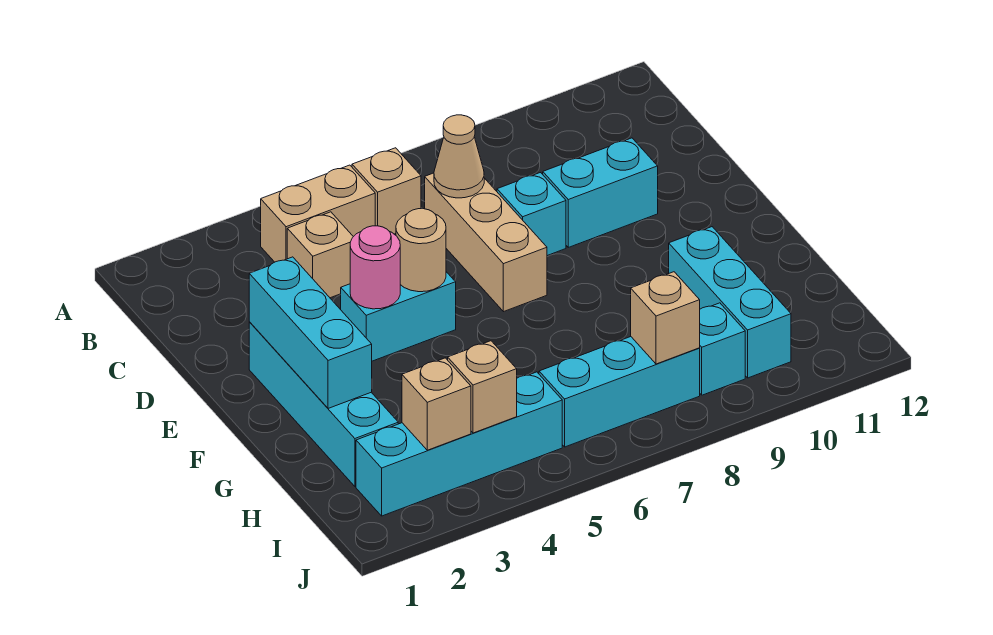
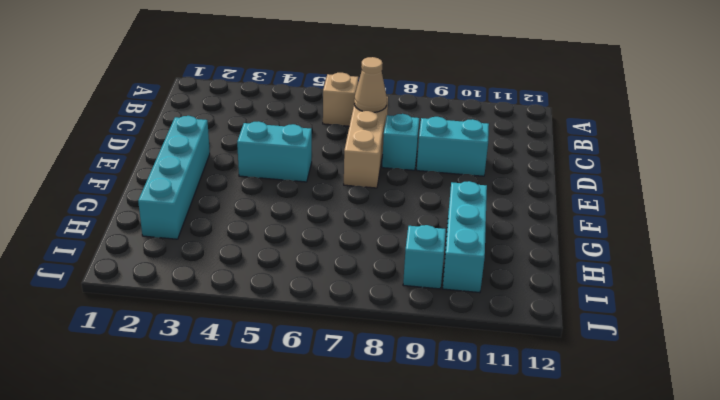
none -> tan 1x2 brick [261,165,375,262]
none -> tan 1x1 brick [287,212,353,298]
none -> cyan 1x4 brick [356,372,562,516]

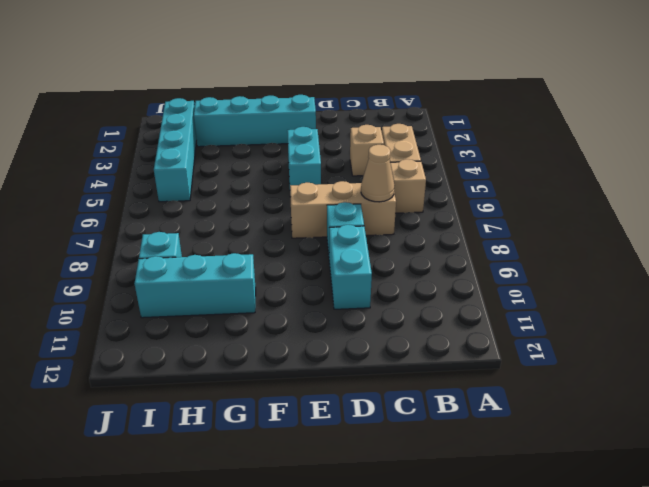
none -> cyan 1x3 brick [539,337,700,447]
none -> cyan 1x3 brick [249,257,372,408]
none -> pink 1x1 round brick [350,226,400,309]

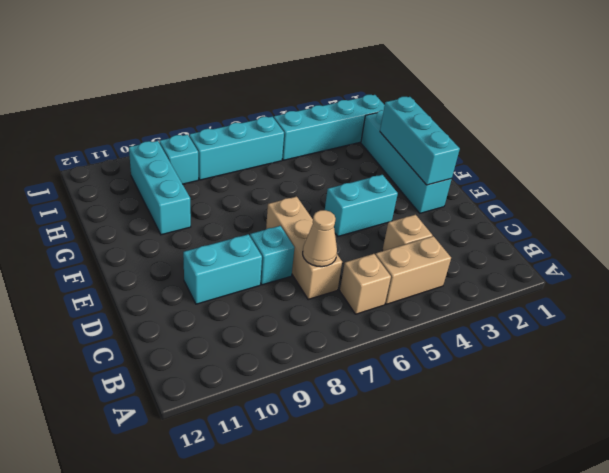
none -> pink 1x1 round brick [350,226,400,309]
none -> tan 1x1 round brick [396,209,446,292]
none -> tan 1x1 brick [402,358,471,450]

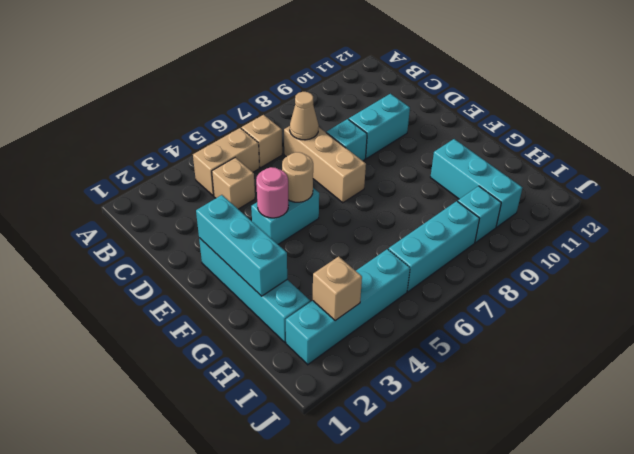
none -> tan 1x1 brick [448,341,517,433]
none -> tan 1x1 brick [631,272,700,364]

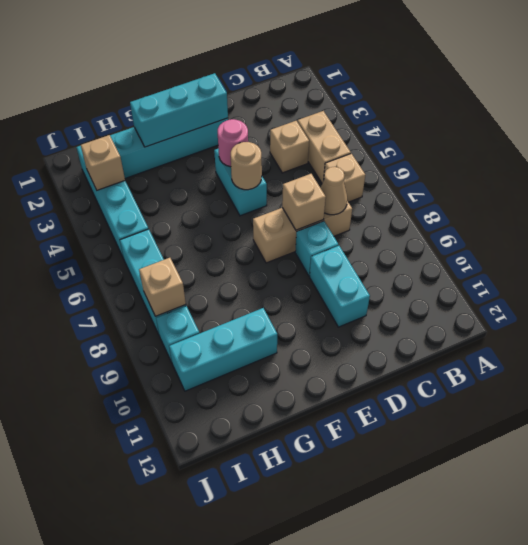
tan 1x1 brick [282,174,326,230] -> tan 1x1 brick moved to [448,341,517,433]

